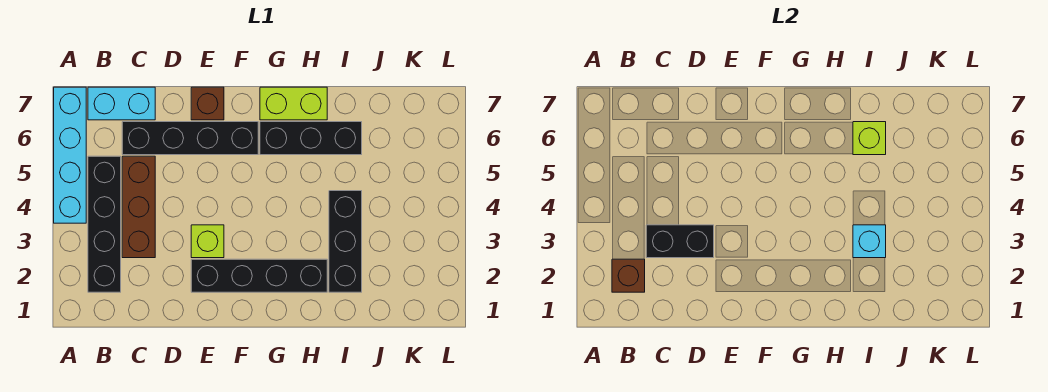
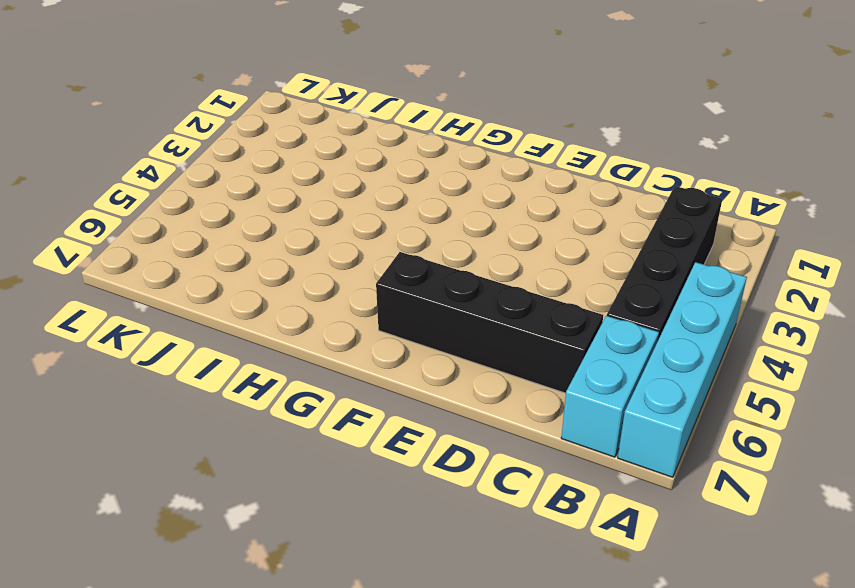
cyan 1x2 brick [561,316,659,457] -> cyan 1x2 brick turned to [88,87,155,120]
none -> brown 1x3 brick [122,156,155,258]
none -> black 1x4 brick [191,259,327,292]
none -> lime 1x1 brick [191,225,224,258]

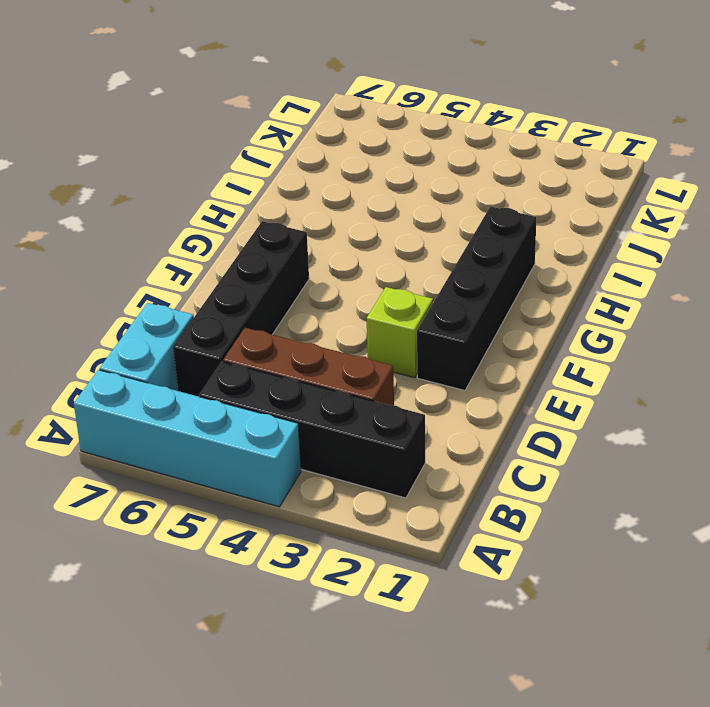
none -> brown 1x1 brick [191,87,224,120]
none -> black 1x3 brick [260,122,362,155]
none -> lime 1x2 brick [260,87,327,120]

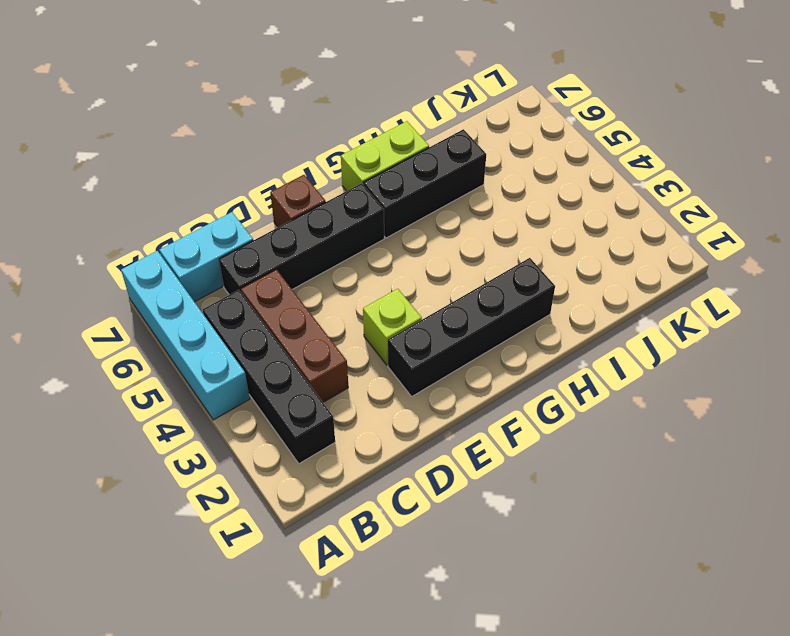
none -> black 1x3 brick [329,191,362,292]
none -> brown 1x1 brick [612,259,645,292]
none -> black 1x2 brick [646,225,714,258]

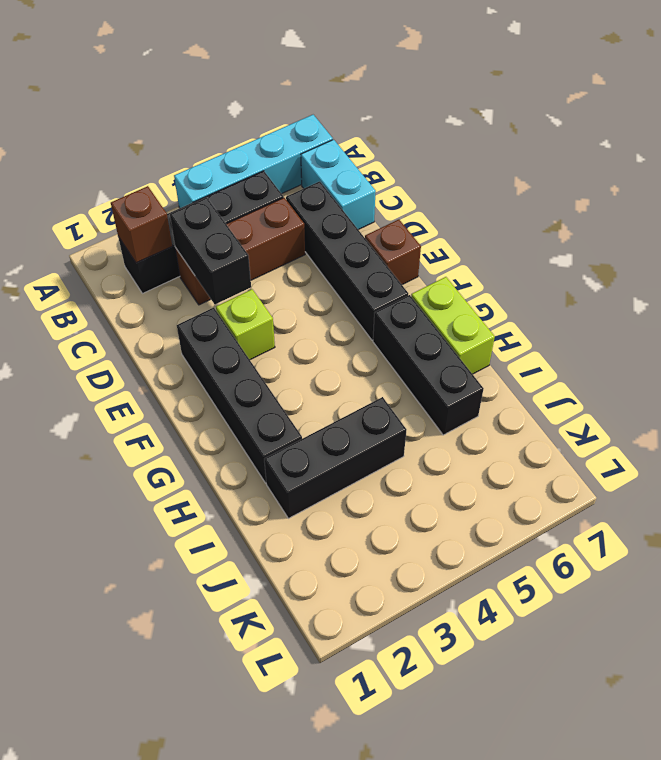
none -> cyan 1x1 brick [853,225,886,258]
none -> lime 1x1 brick [853,122,886,155]

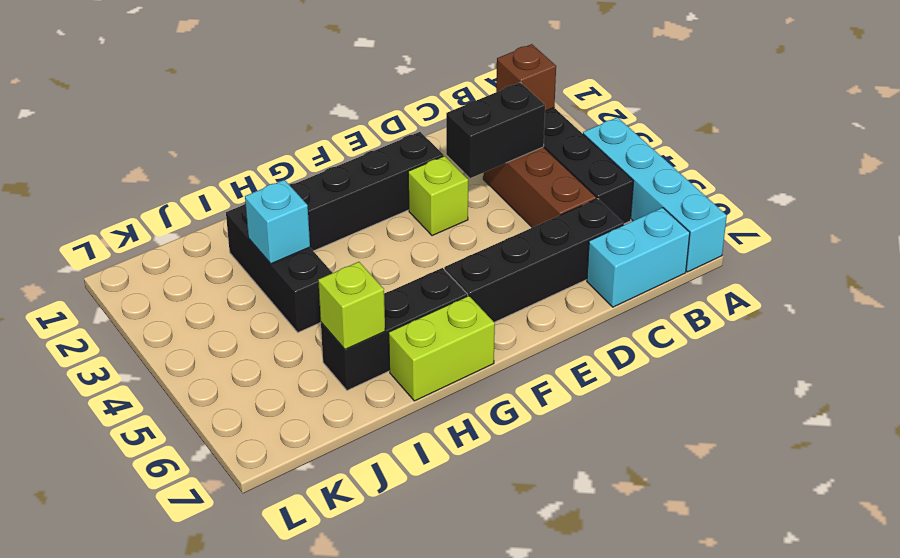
none -> brown 1x1 brick [191,87,224,120]

